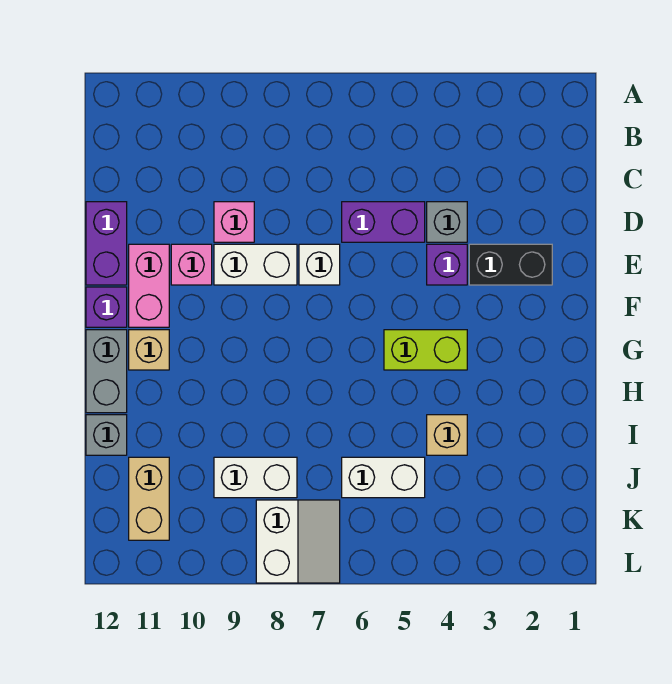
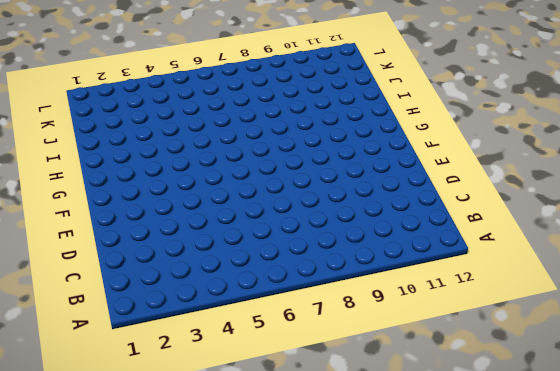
none -> grey 1x1 brick [427,202,467,242]
none -> purple 1x2 brick [342,202,425,242]
none -> pink 1x1 brick [214,202,254,242]

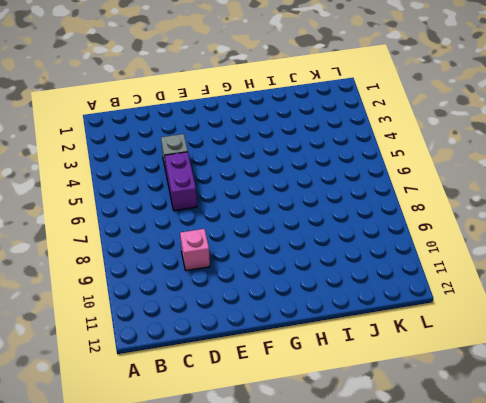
none -> purple 1x2 brick [86,202,127,285]
none -> black 1x2 brick [469,244,552,285]
none -> purple 1x1 brick [427,244,467,285]

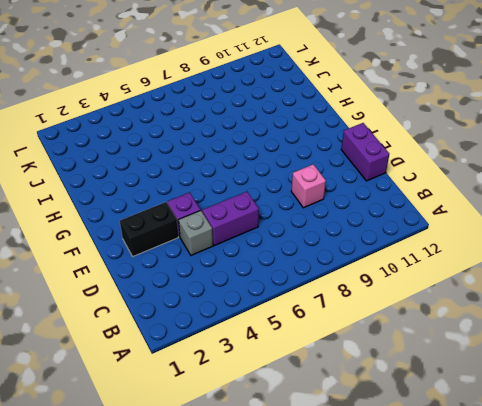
none -> white 1x1 brick [299,244,340,285]
none -> white 1x2 brick [214,244,297,285]
none -> pink 1x1 brick [171,244,212,285]

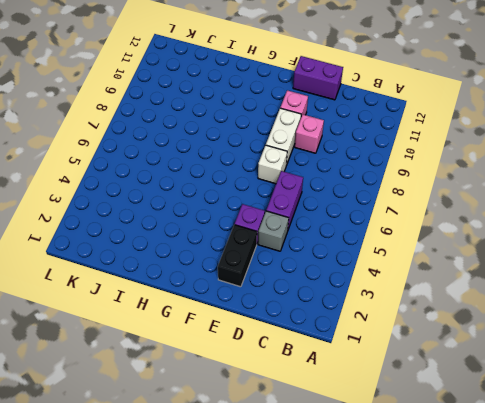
none -> pink 1x2 brick [129,244,169,327]
none -> purple 1x1 brick [86,287,127,327]
none -> lime 1x2 brick [384,330,467,370]

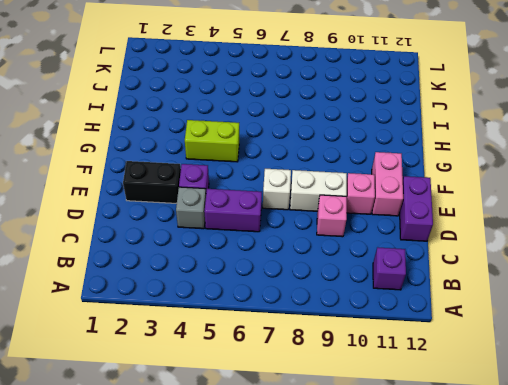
purple 1x1 brick [373,247,406,290] -> purple 1x1 brick moved to [86,287,127,327]
none -> tan 1x1 brick [129,330,169,370]
none -> grey 1x2 brick [86,330,127,413]
none -> tan 1x1 brick [427,415,467,455]

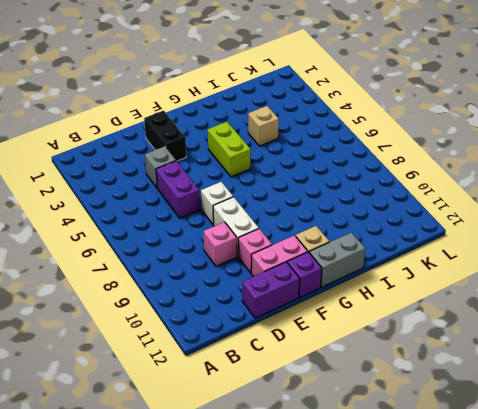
none -> purple 1x1 brick [427,244,467,285]
none -> grey 1x1 brick [86,415,127,455]
none -> white 1x2 brick [342,457,425,498]

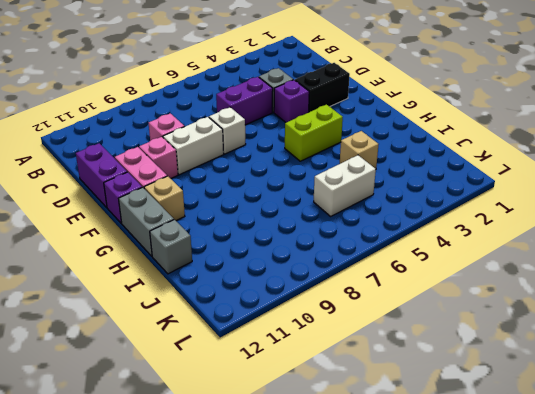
none -> white 1x2 brick [214,457,297,498]
none -> tan 1x2 brick [129,457,169,540]
none -> white 2x2 slope [256,500,340,583]

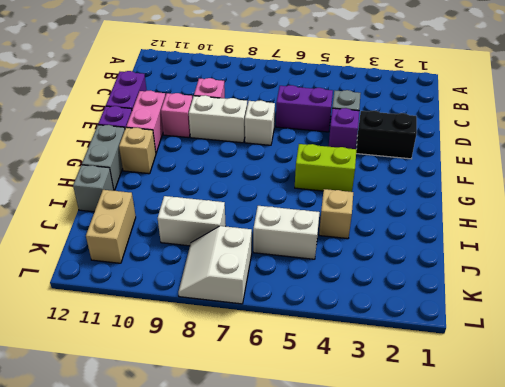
white 2x2 slope [178,226,252,304] -> white 2x2 slope turned to [256,500,340,583]

